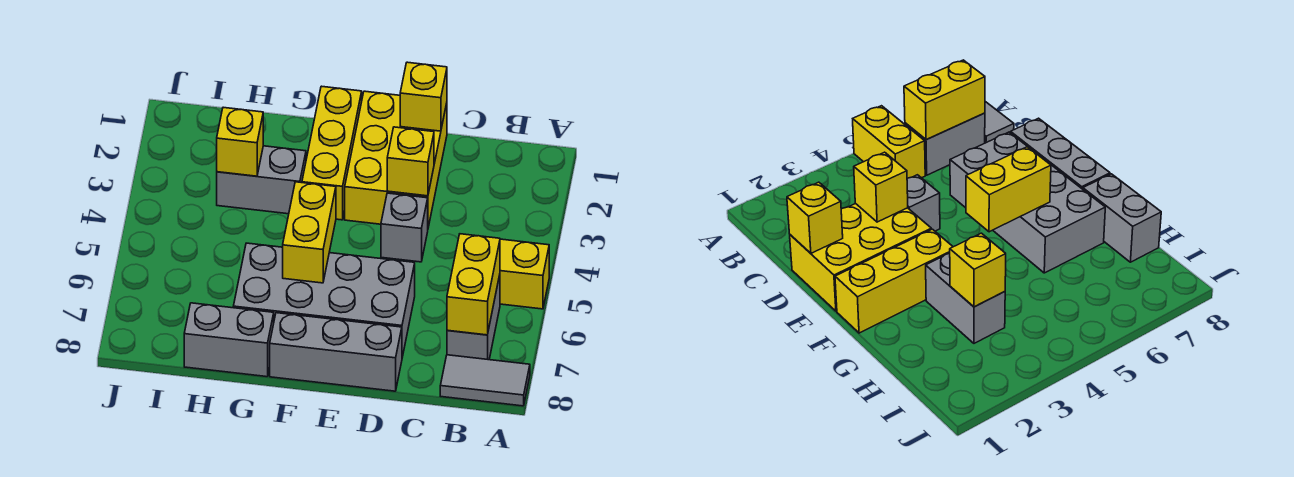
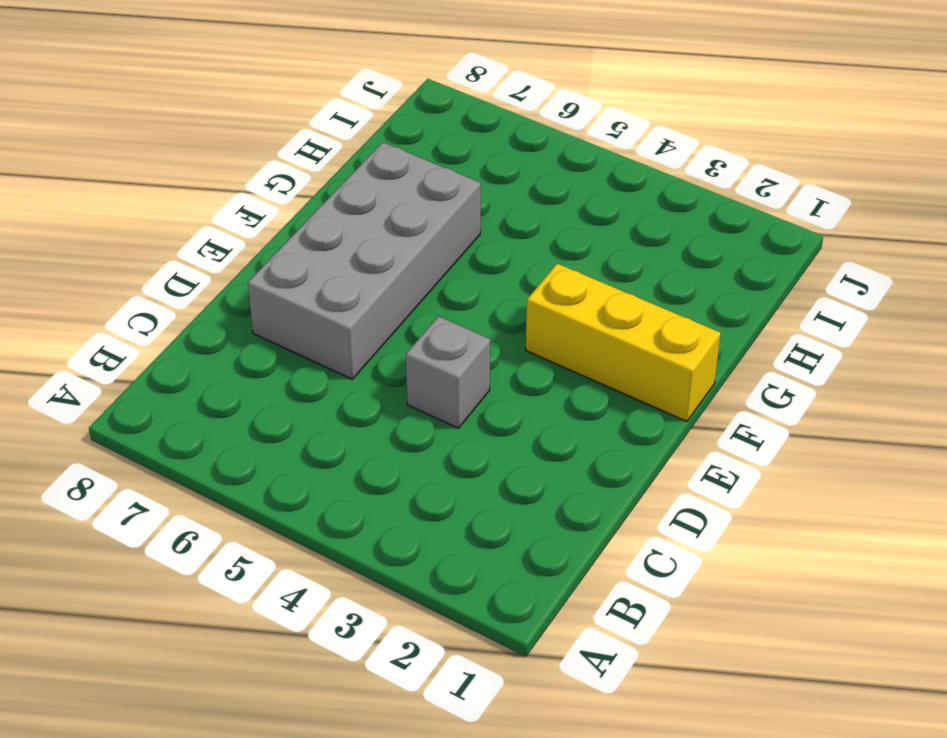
none -> yellow 1x2 brick [500,239,549,309]
none -> grey 1x2 tile [440,355,530,406]
none -> grey 1x2 brick [447,275,500,360]

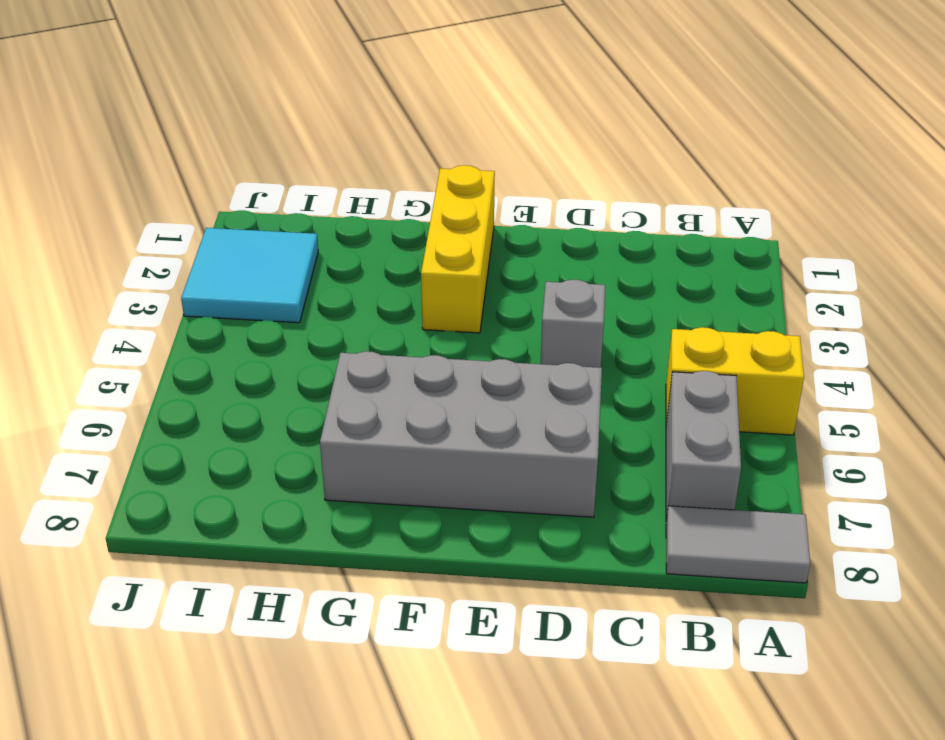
cyan 2x2 tile [181,228,318,323] -> none
none -> yellow 2x3 brick [345,91,447,227]
none -> grey 1x3 brick [270,313,402,391]
none -> grey 1x2 brick [217,146,306,214]

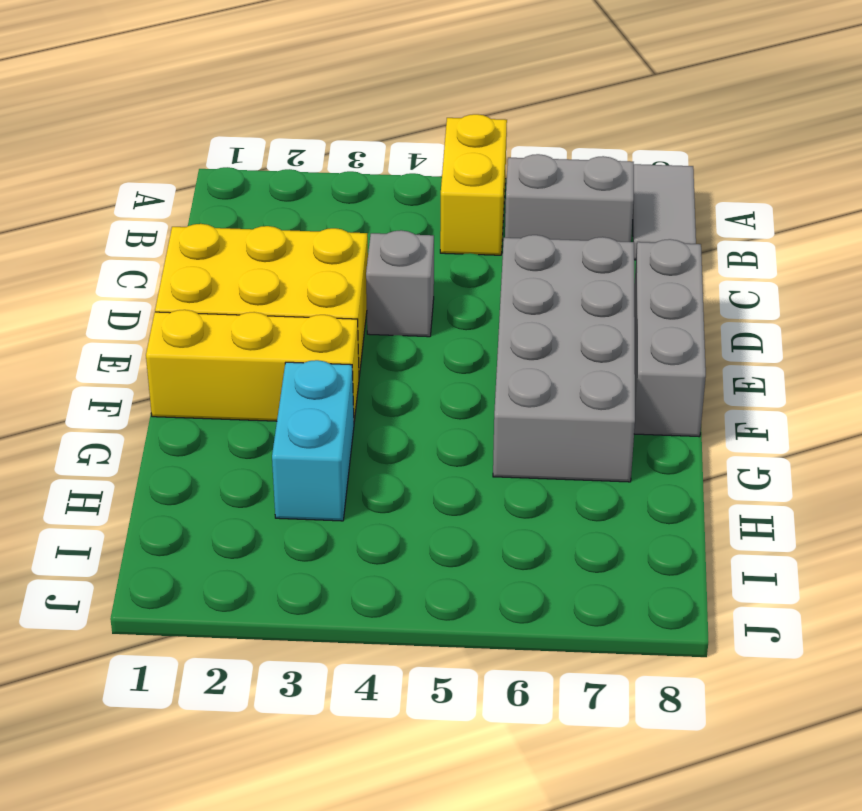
cyan 1x2 brick [272,360,354,521] -> grey 1x2 brick [217,146,306,214]
none -> grey 1x2 brick [184,303,274,377]
none -> yellow 1x2 brick [447,234,500,335]
none -> yellow 1x1 brick [400,62,447,131]

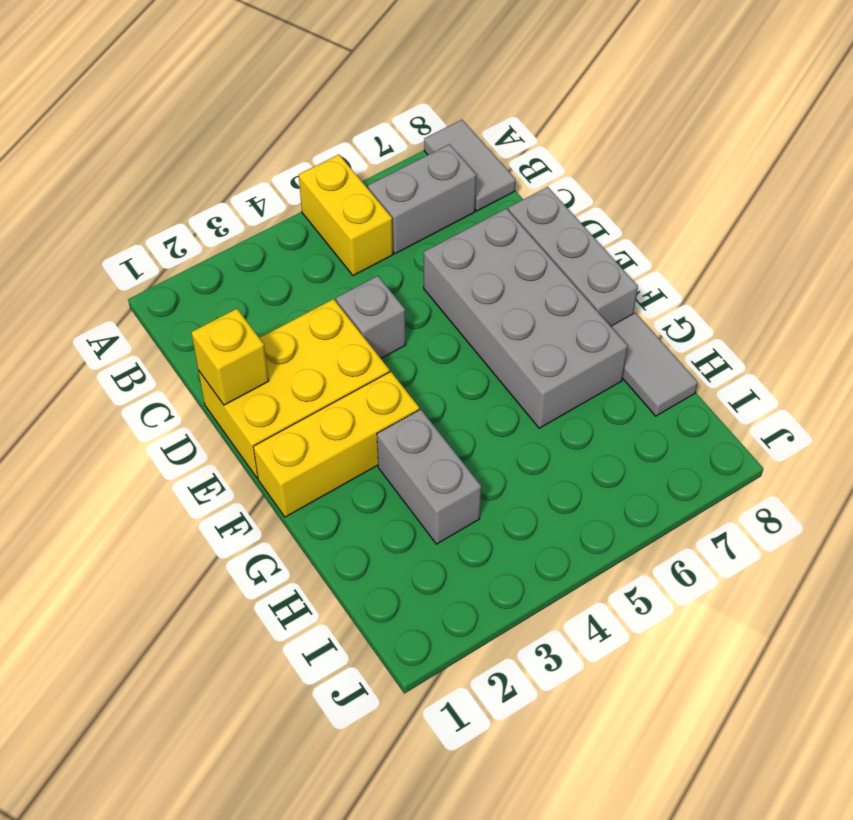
grey 1x2 tile [611,313,698,416] -> grey 1x2 brick [184,303,274,377]
none -> yellow 1x2 brick [447,234,500,335]
none -> yellow 1x1 brick [387,127,434,196]
none -> yellow 1x2 brick [283,182,336,283]

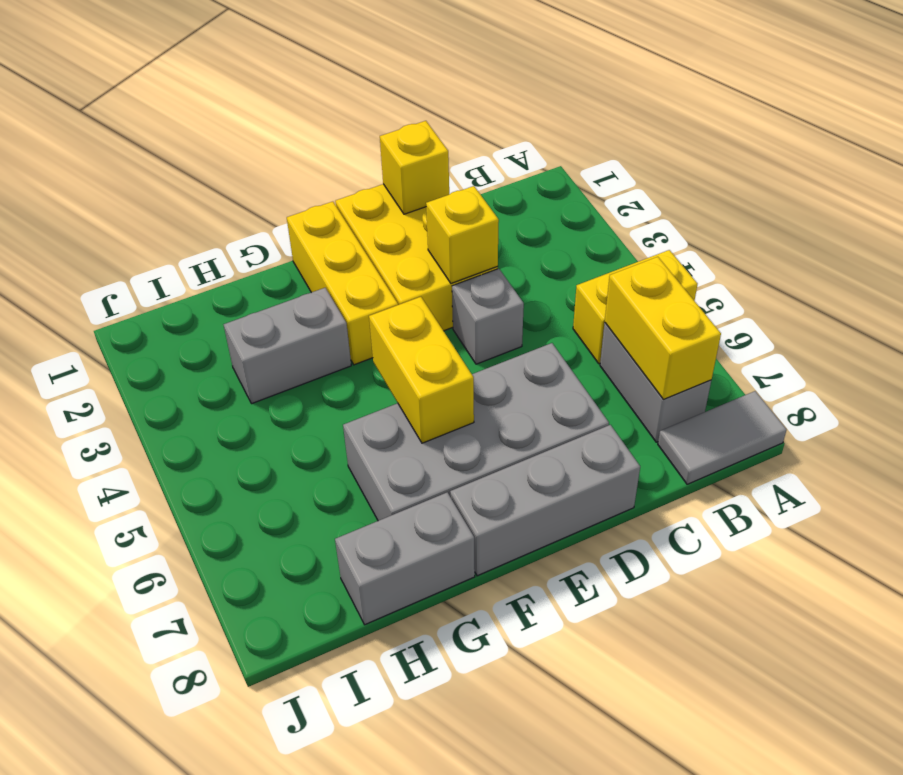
none -> yellow 1x1 brick [217,107,263,176]

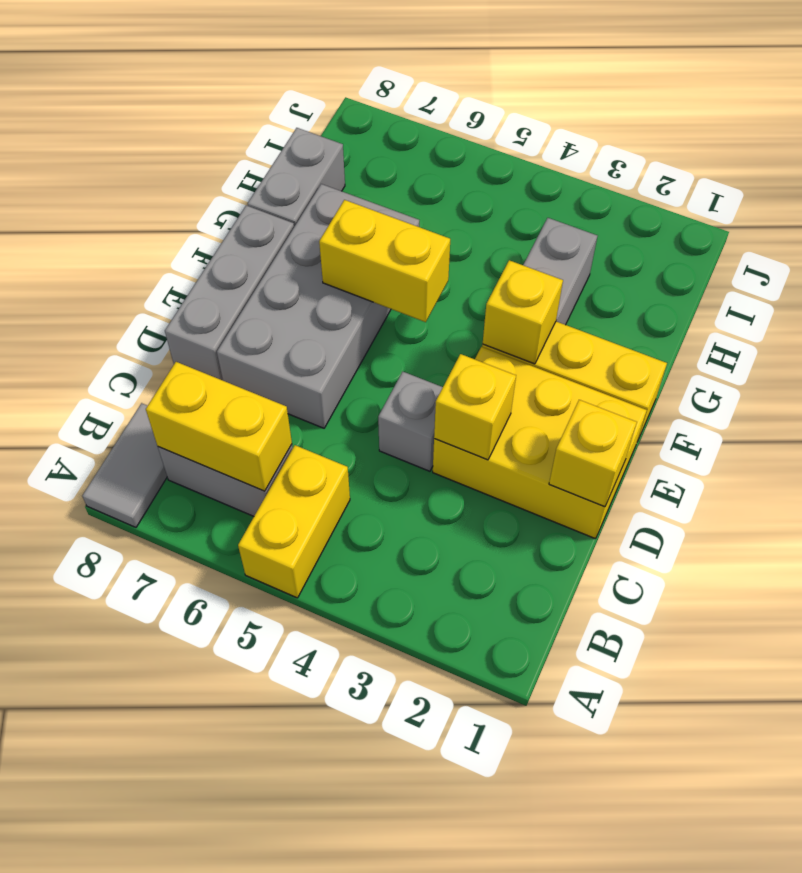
yellow 1x1 brick [483,260,563,364] -> yellow 1x1 brick moved to [217,107,263,176]

